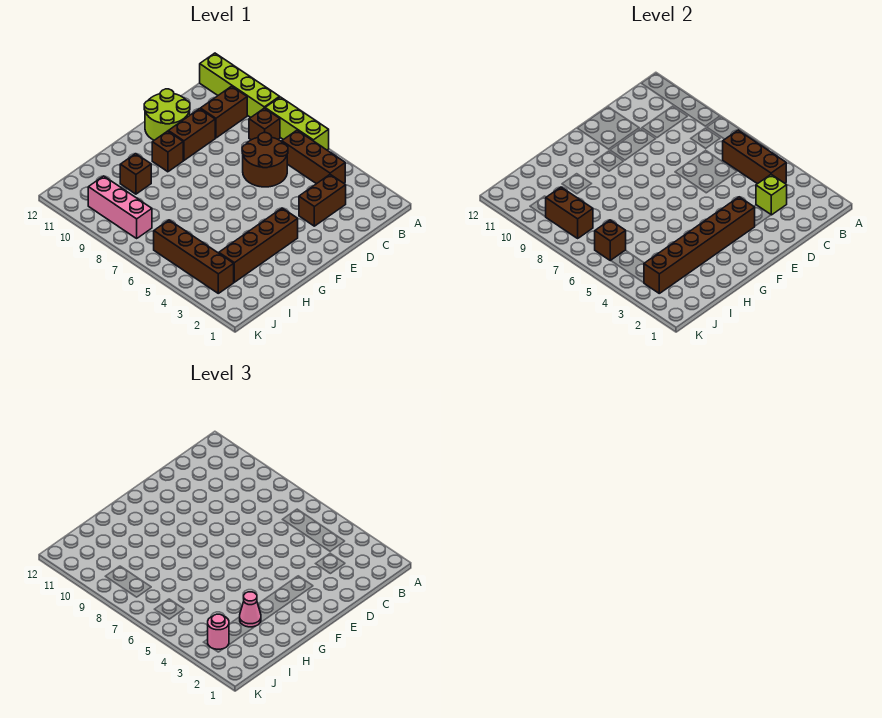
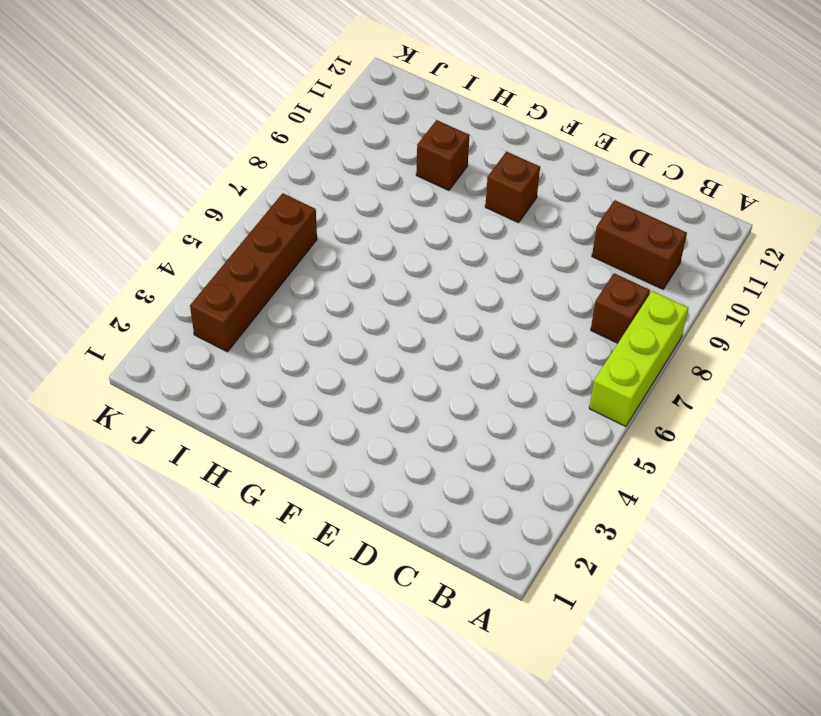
none -> lime 1x4 brick [200,53,279,118]
none -> brown 1x3 brick [282,130,345,184]
none -> brown 1x2 brick [299,175,346,226]

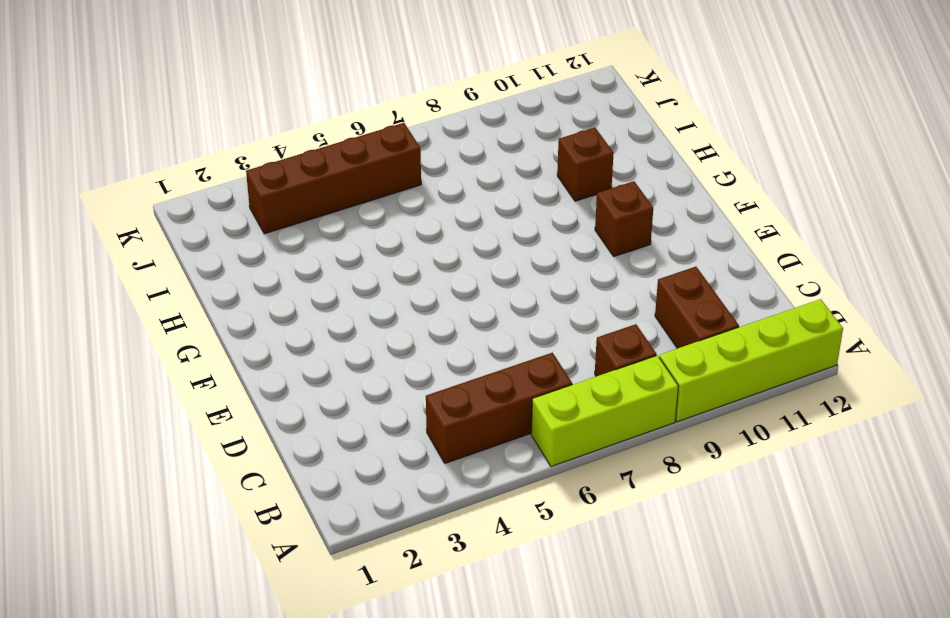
none -> brown 1x2 brick [299,175,346,226]
none -> brown 2x2 round brick [242,133,288,187]
none -> brown 1x2 brick [168,109,215,160]

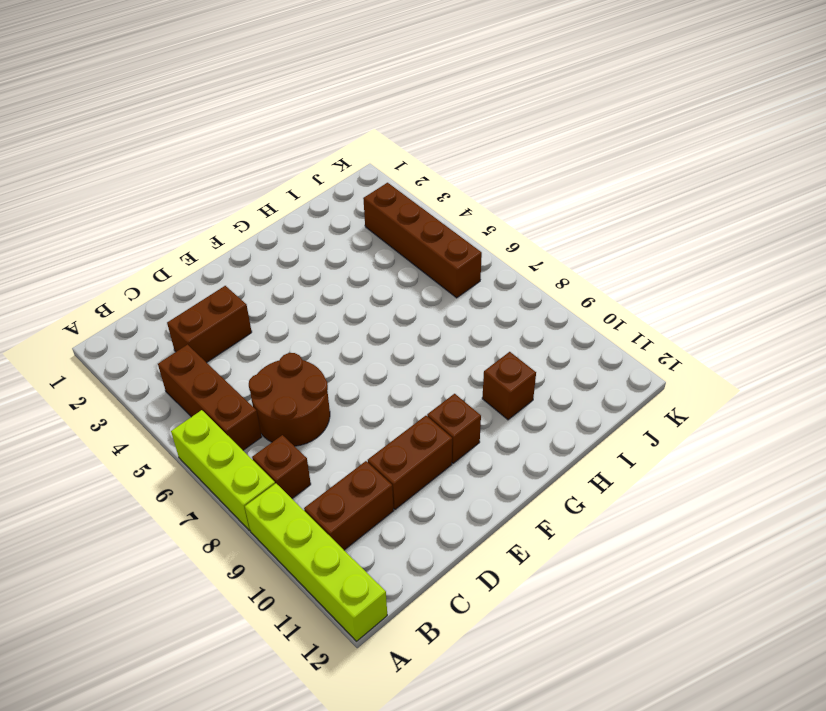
none -> lime 2x2 round brick [144,89,190,140]
none -> brown 1x4 brick [219,208,298,282]
none -> pink 1x3 brick [88,176,152,238]

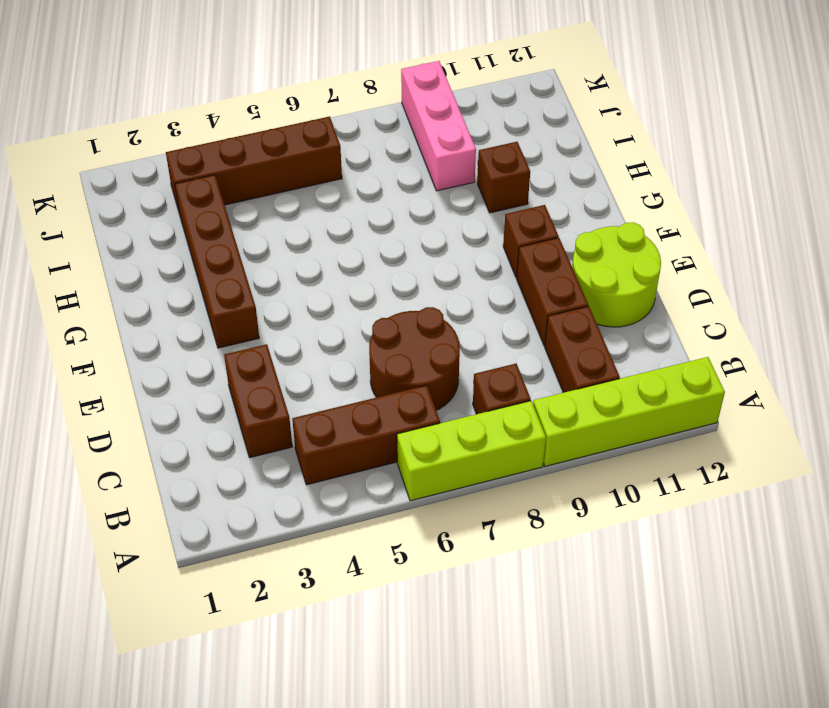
pink 1x3 brick [401,61,476,191] -> pink 1x3 brick turned to [88,176,152,238]
none -> brown 1x3 brick [723,130,786,184]
none -> lime 1x1 brick [756,175,787,215]
none -> brown 1x6 brick [644,197,755,293]

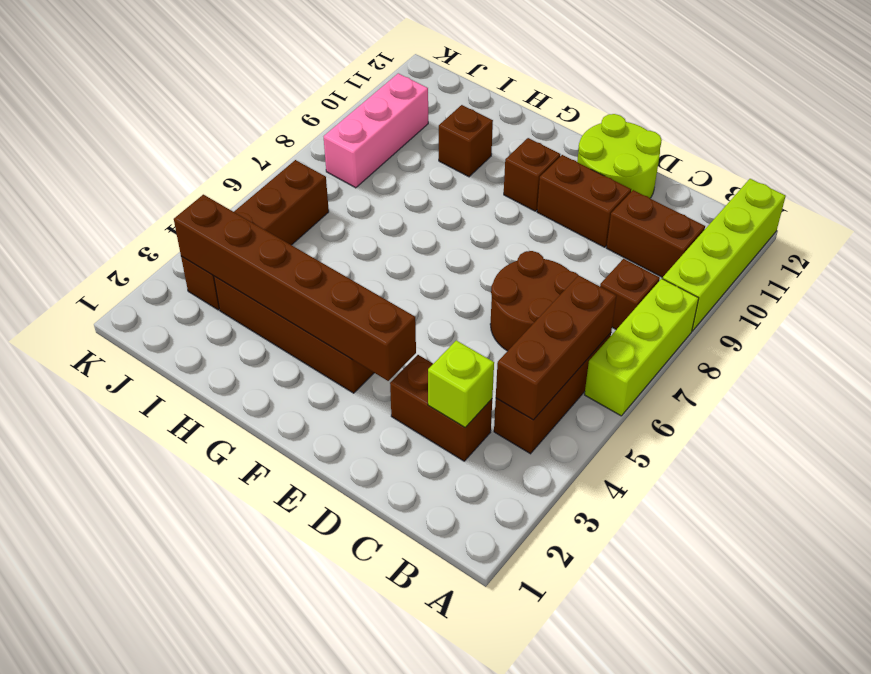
none -> brown 1x1 brick [595,220,626,261]
none -> brown 1x2 brick [546,187,593,238]
none -> pink 1x1 cone [240,592,261,627]

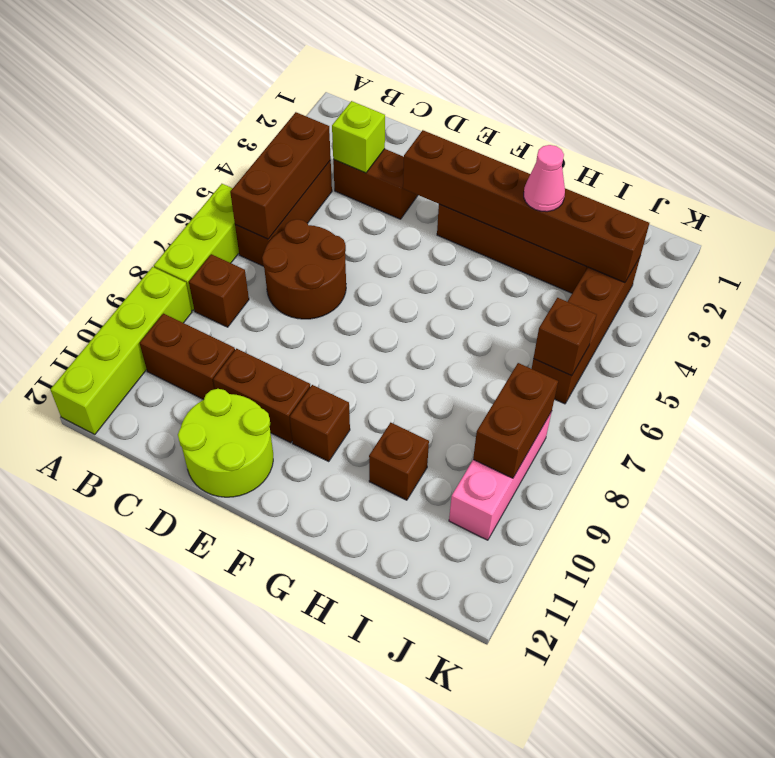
none -> pink 1x1 round brick [208,614,229,649]

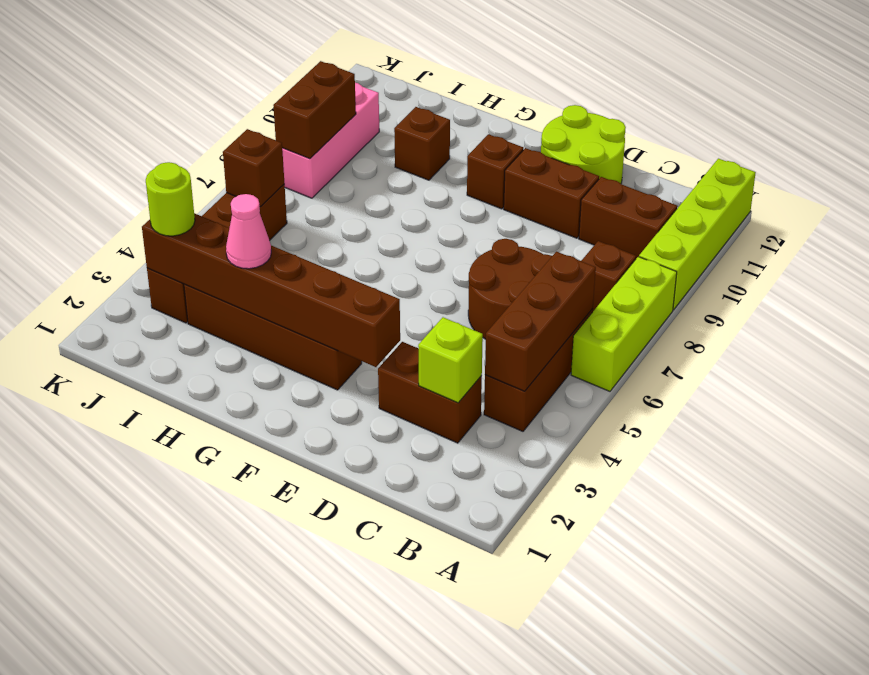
lime 1x1 round brick [146,162,195,236] -> pink 1x1 round brick [208,614,229,649]

